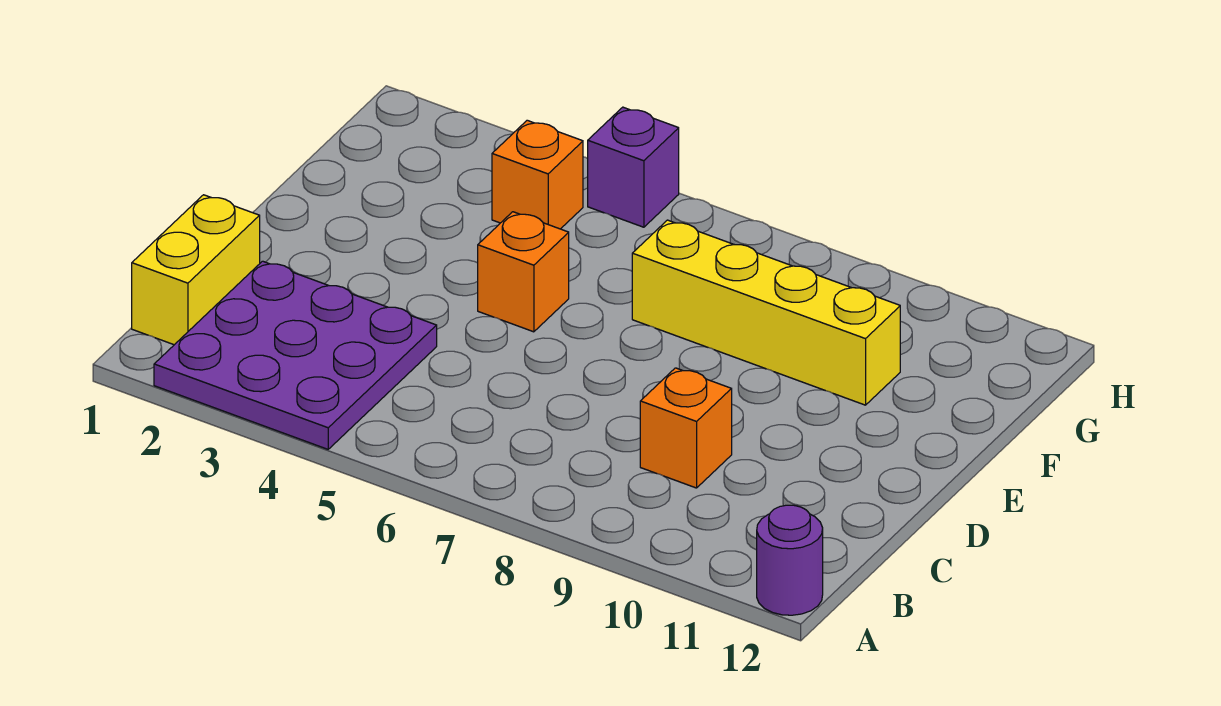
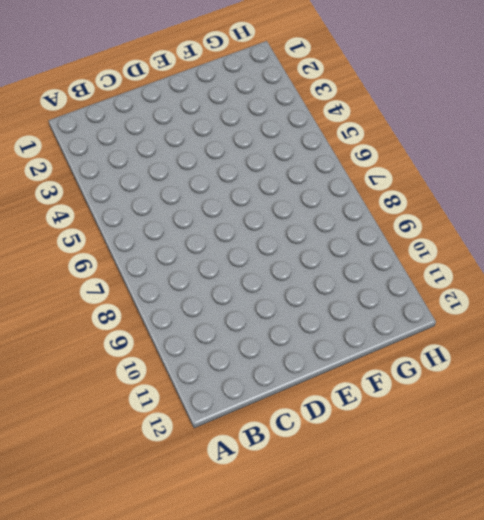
none -> purple 3x3 plate [154,261,437,449]
none -> purple 1x1 round brick [757,505,823,615]

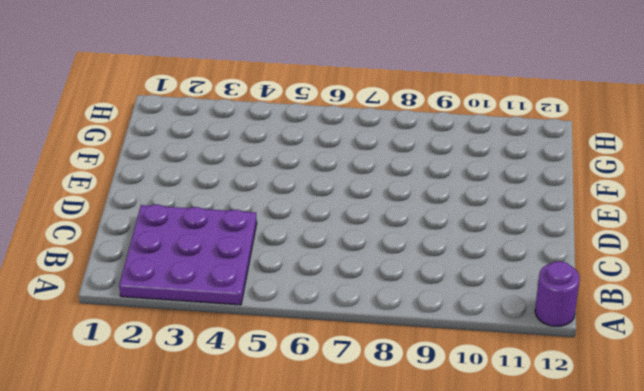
none -> yellow 1x2 brick [132,195,260,345]
none -> orange 1x1 brick [640,368,732,488]

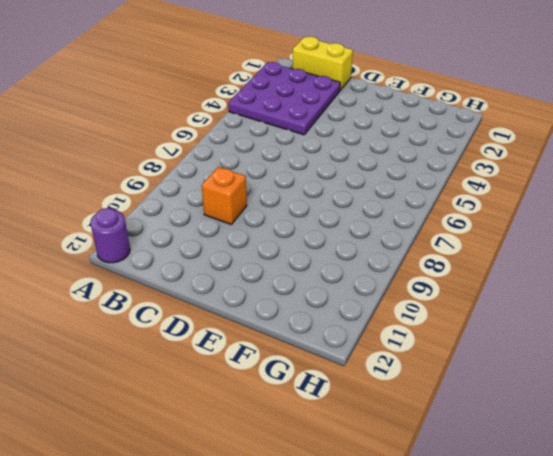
none -> orange 1x1 brick [478,212,569,332]
none -> yellow 1x4 brick [632,220,900,405]

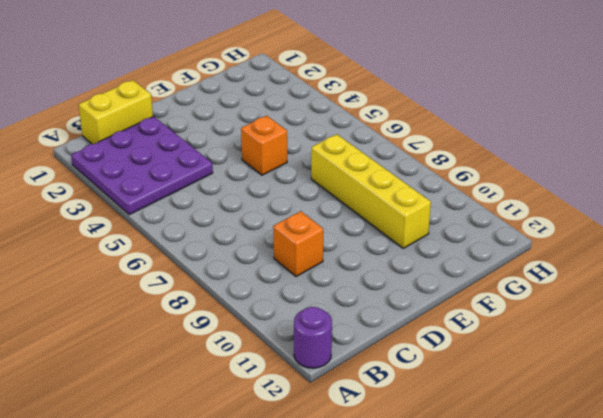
none -> orange 1x1 brick [492,120,583,229]
none -> purple 1x1 brick [588,107,679,227]

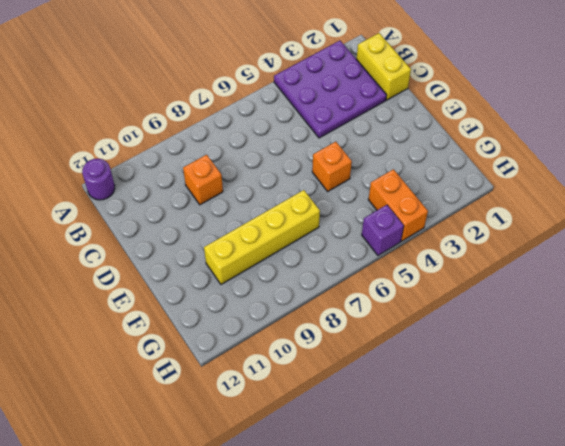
orange 1x2 brick [368,169,428,241] -> orange 1x1 brick [492,120,583,229]

